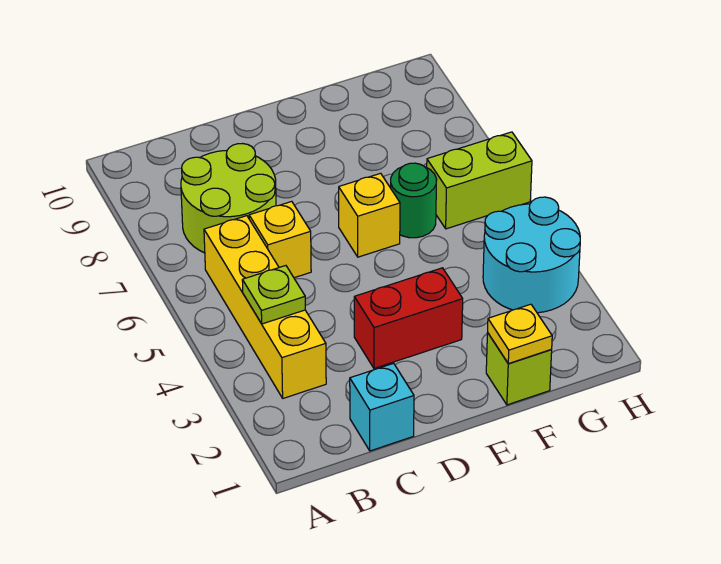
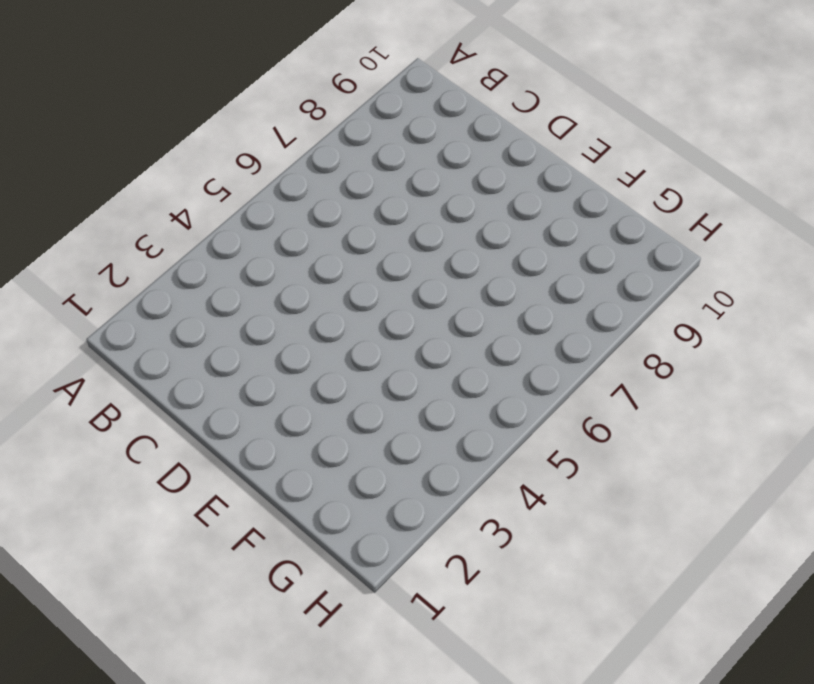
none -> yellow 1x4 brick [204,216,326,398]
none -> lime 2x2 round brick [181,144,276,253]
none -> cyan 1x1 brick [350,363,414,451]

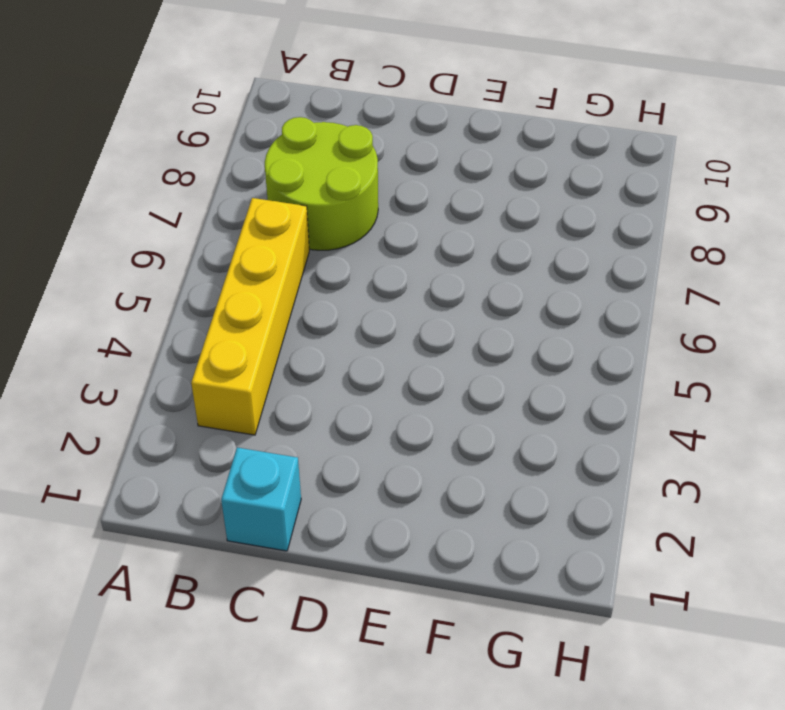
none -> yellow 1x1 brick [249,201,311,278]
none -> red 1x2 brick [354,268,463,368]
none -> yellow 1x1 brick [339,173,400,257]

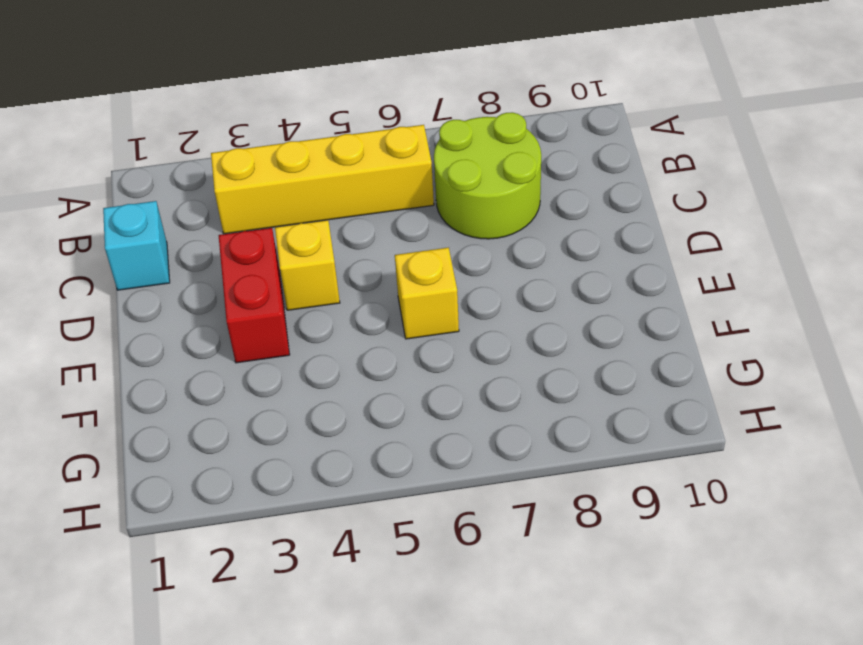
yellow 1x1 brick [275,220,340,310] -> yellow 1x1 brick moved to [249,201,311,278]
none -> lime 1x1 brick [486,333,552,405]
none -> green 1x1 round brick [391,163,437,238]
none -> cyan 2x2 round brick [483,197,580,313]

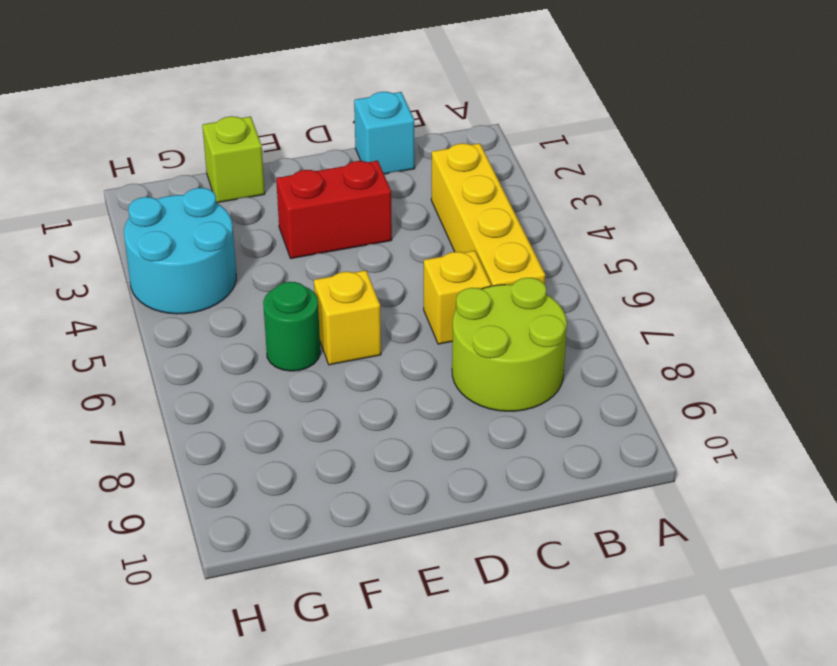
none -> lime 1x2 brick [427,132,532,229]
none -> lime 1x1 plate [242,266,305,324]
none -> yellow 1x1 plate [488,304,552,364]

